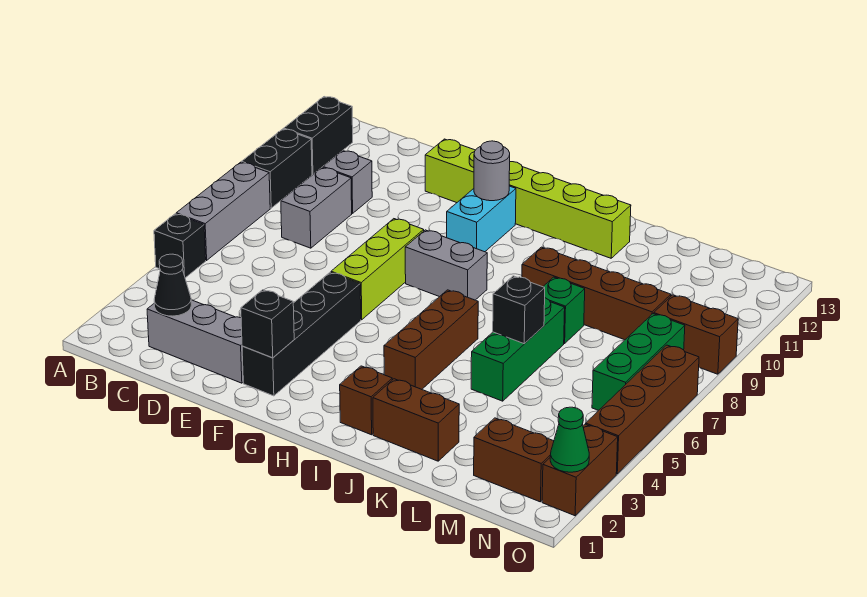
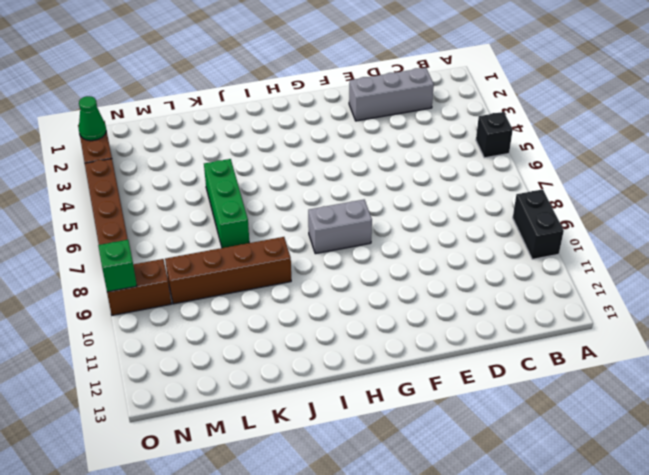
green 1x1 brick [98,240,137,292] -> green 1x1 brick moved to [543,277,585,343]
none -> grey 1x3 brick [176,162,270,260]
none -> black 1x2 brick [284,97,353,174]
none -> grey 1x2 brick [281,167,352,248]

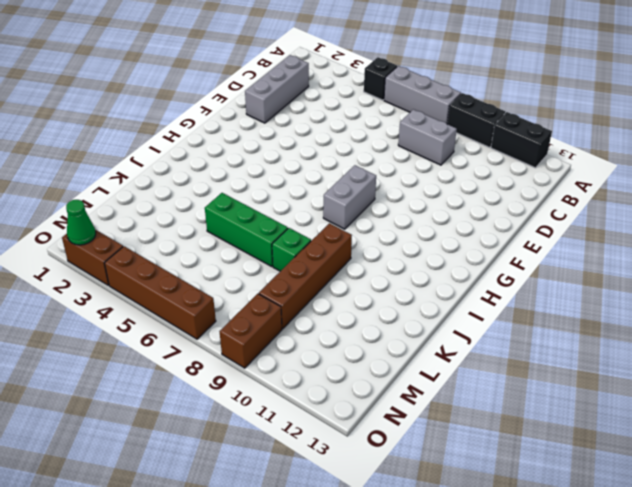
none -> grey 1x1 brick [323,151,372,213]
none -> lime 1x6 brick [425,139,631,258]
none -> black 1x4 brick [242,272,361,396]

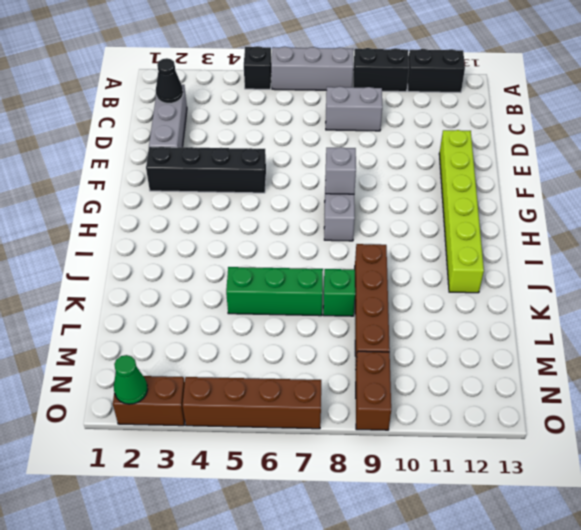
grey 1x1 brick [325,147,356,194] -> grey 1x1 brick moved to [323,151,372,213]
none -> lime 1x3 brick [331,219,424,320]
none -> cyan 1x2 brick [447,186,516,252]
none -> brown 1x1 brick [340,366,392,435]

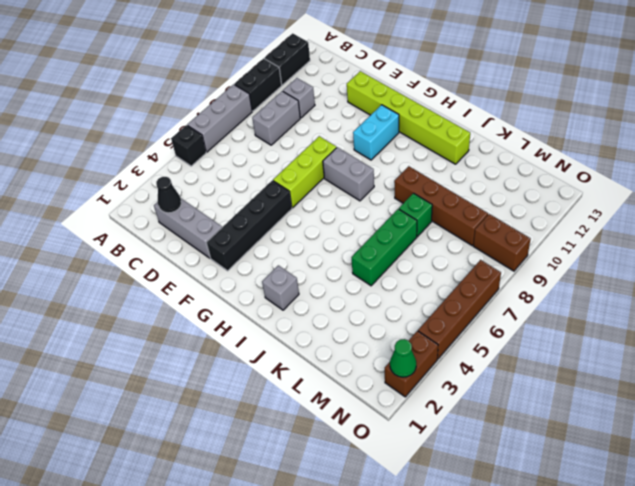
grey 1x1 brick [262,265,299,310] -> brown 1x1 brick [340,366,392,435]
none -> brown 1x3 brick [384,290,478,389]
none -> brown 1x2 brick [373,379,459,461]
none -> brown 1x2 brick [474,418,554,502]

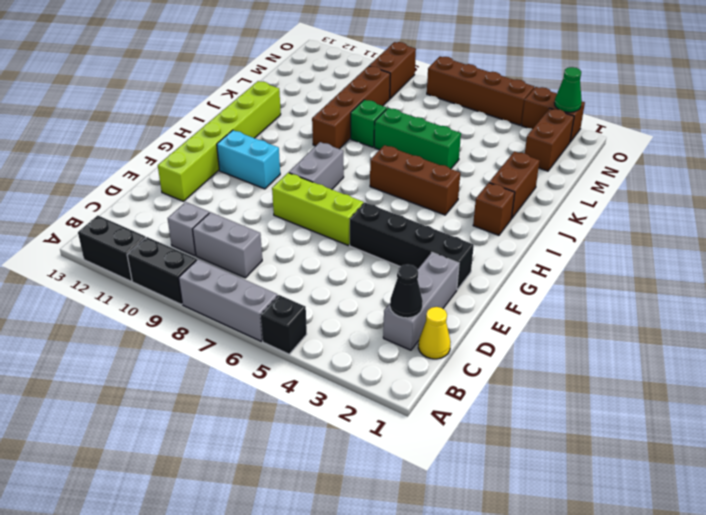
yellow 1x1 cone [418,307,451,359] -> none
none -> green 1x3 brick [592,314,685,410]
none -> black 1x1 brick [241,290,294,358]
none -> grey 1x1 round brick [474,141,510,201]

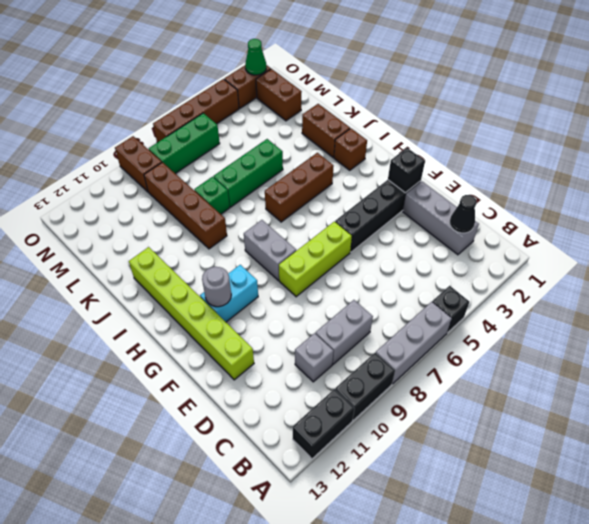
none -> black 1x1 brick [493,276,545,344]

